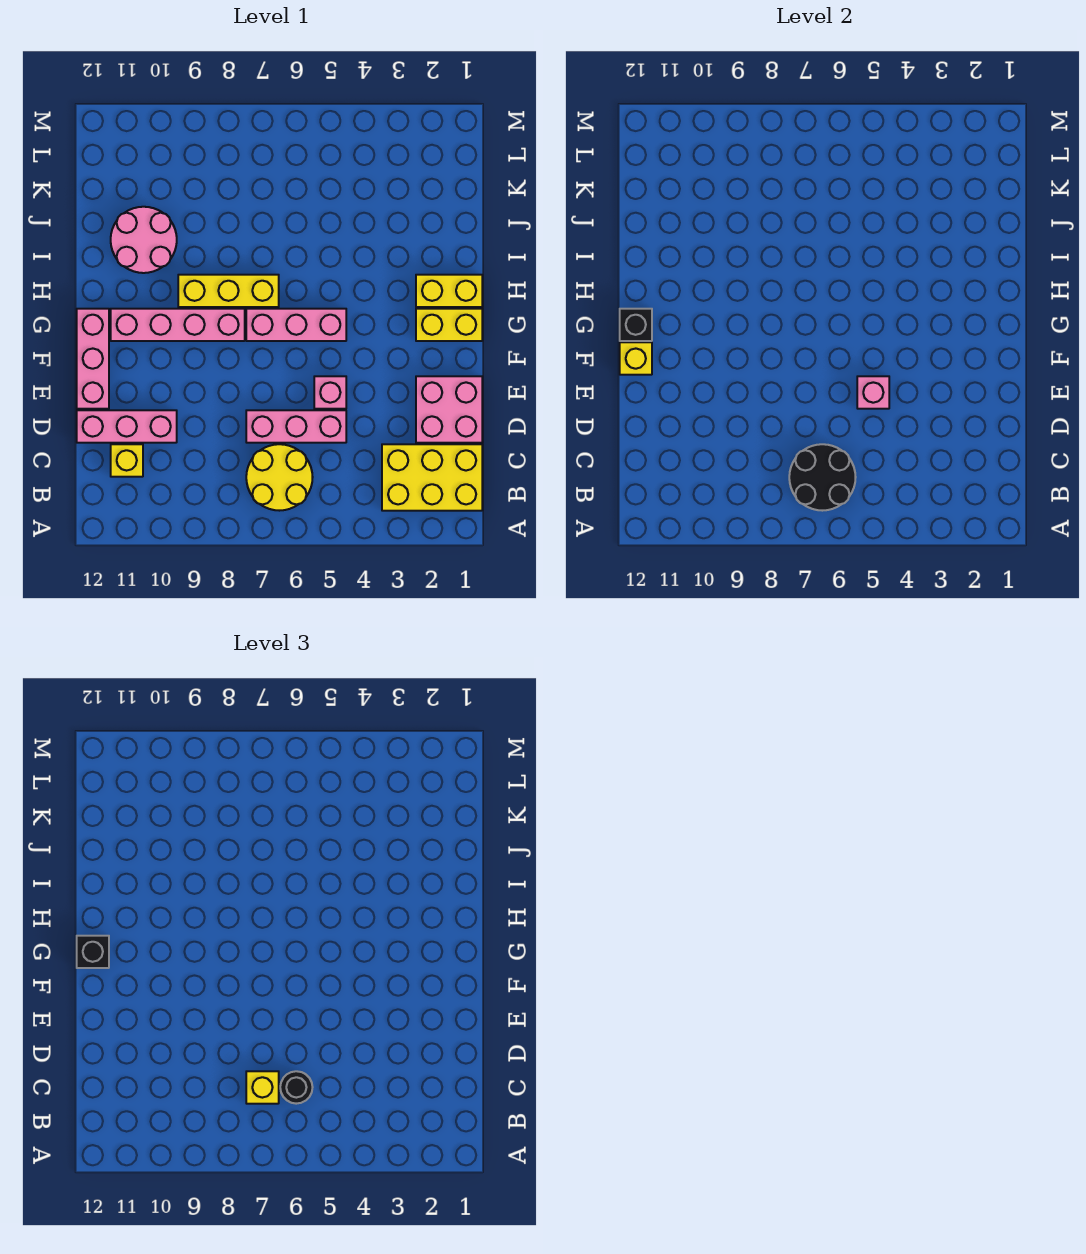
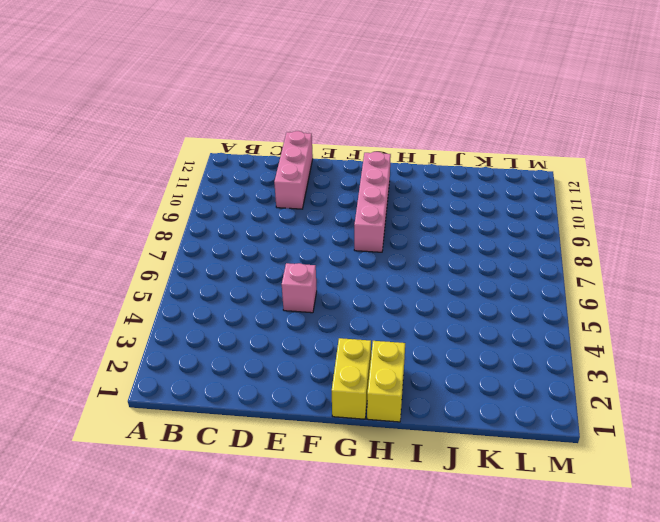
none -> yellow 2x3 brick [382,444,482,511]
none -> yellow 2x2 round brick [246,444,313,511]
none -> yellow 1x1 brick [111,444,143,477]

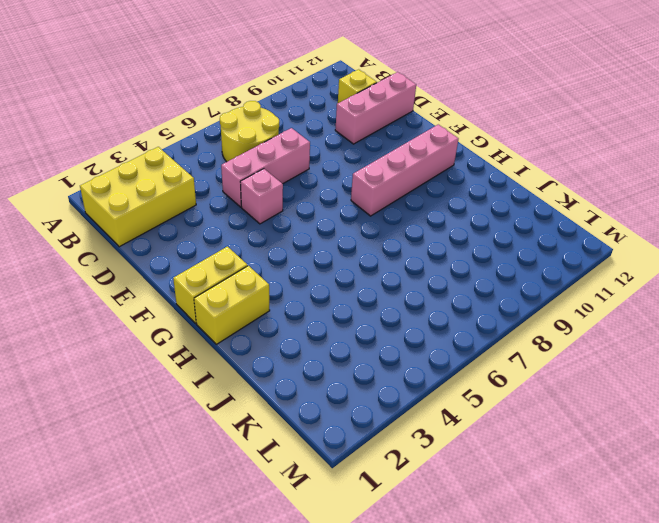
none -> pink 2x2 brick [416,376,482,443]
none -> pink 1x3 brick [77,309,109,409]
none -> pink 1x3 brick [246,309,346,341]

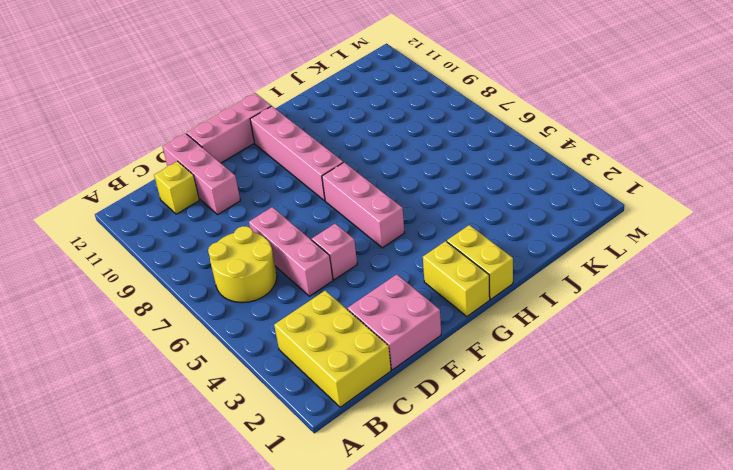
none -> yellow 1x3 brick [178,275,279,307]
none -> pink 2x2 round brick [111,207,177,273]
none -> black 2x2 round brick [789,444,856,511]

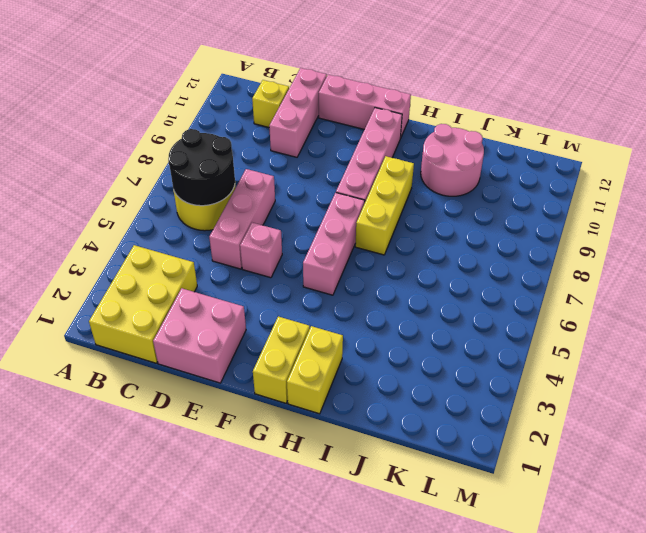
none -> pink 1x1 brick [857,376,889,409]
none -> yellow 1x1 brick [620,342,652,375]
none -> black 1x1 brick [620,309,652,341]

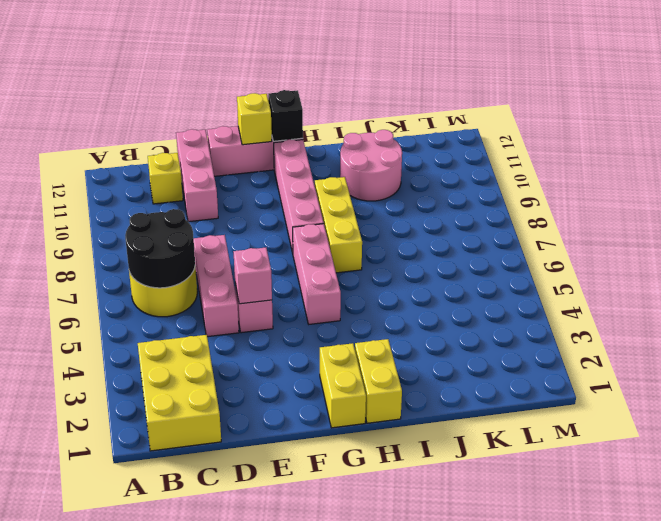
none -> pink 2x2 brick [416,376,482,443]
none -> black 1x1 round brick [280,1071,313,1104]
none -> yellow 1x1 brick [246,1071,279,1104]

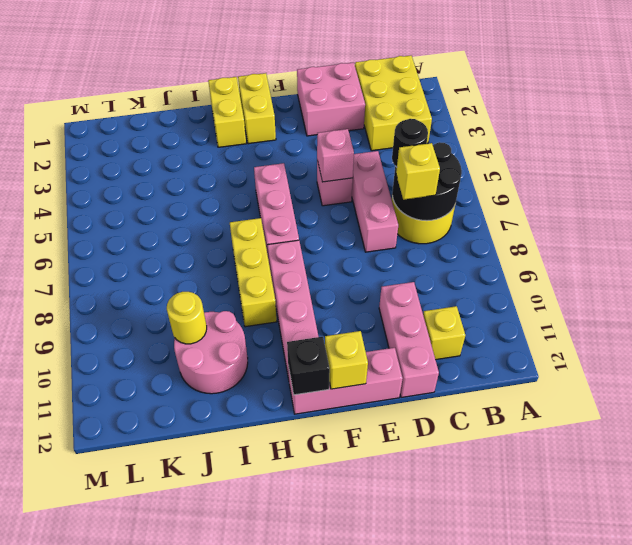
yellow 1x1 round brick [167,292,207,344] -> none
none -> black 1x1 brick [77,936,109,968]

